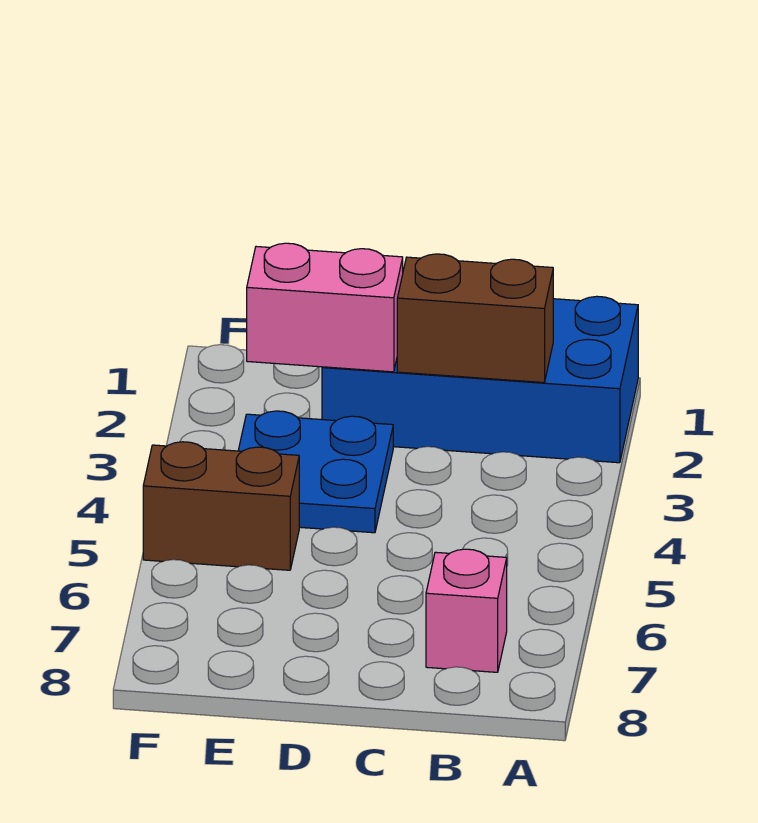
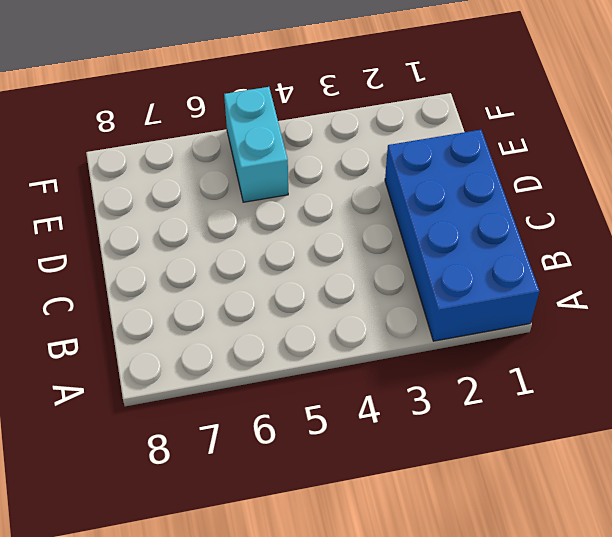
cyan 1x2 brick [224,87,288,202] -> brown 1x2 brick [143,442,299,570]
none -> pink 1x1 brick [426,549,507,672]
none -> blue 2x2 plate [238,411,393,533]

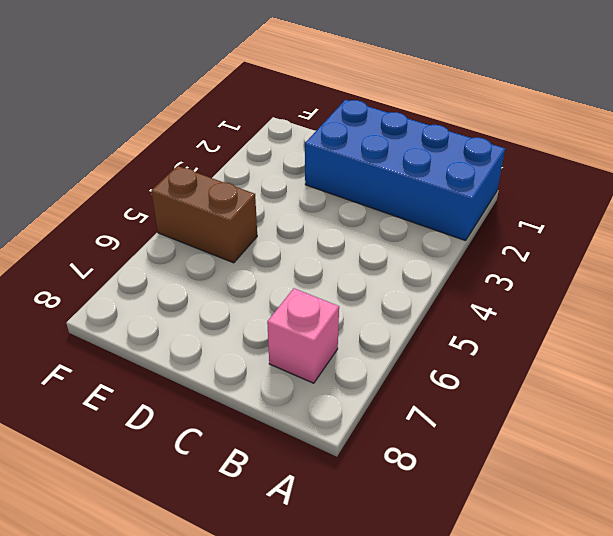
none -> blue 2x2 plate [238,411,393,533]
none -> brown 1x2 brick [397,254,553,383]

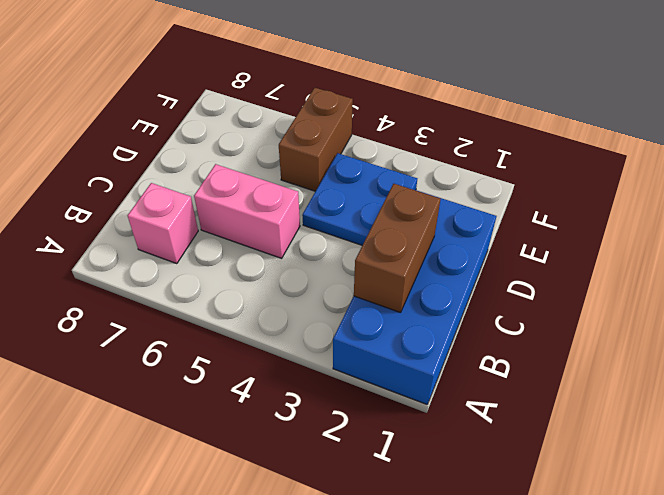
pink 1x2 brick [194,164,300,258] -> pink 1x2 brick turned to [247,243,403,372]

